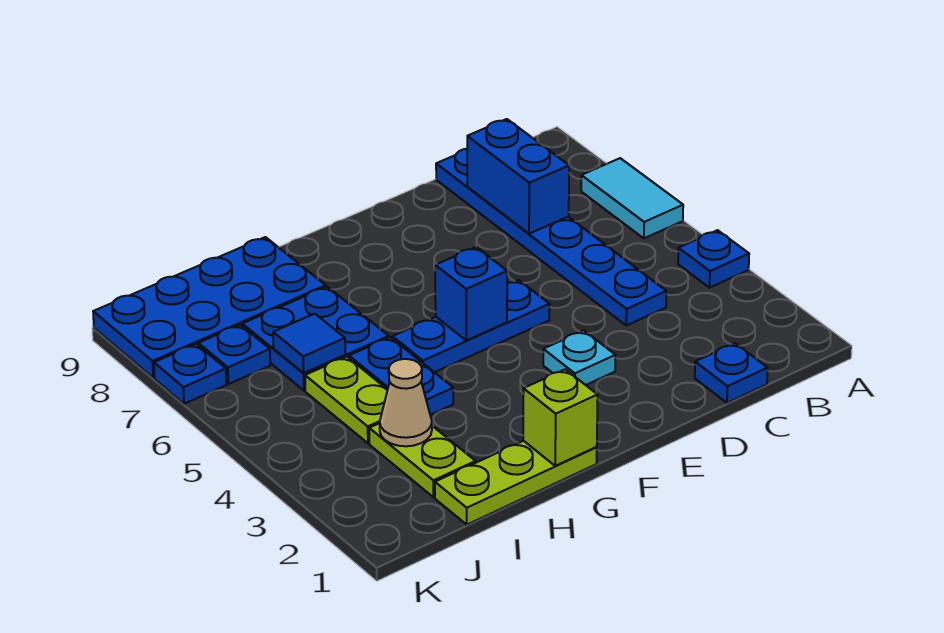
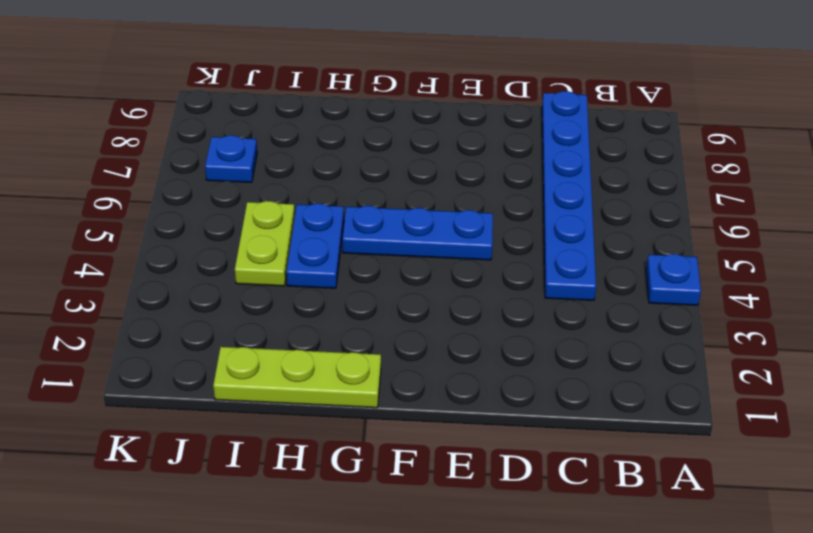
none -> cyan 1x2 tile [581,158,683,238]
none -> blue 1x1 plate [695,343,768,403]
none -> cyan 1x1 plate [543,331,615,385]

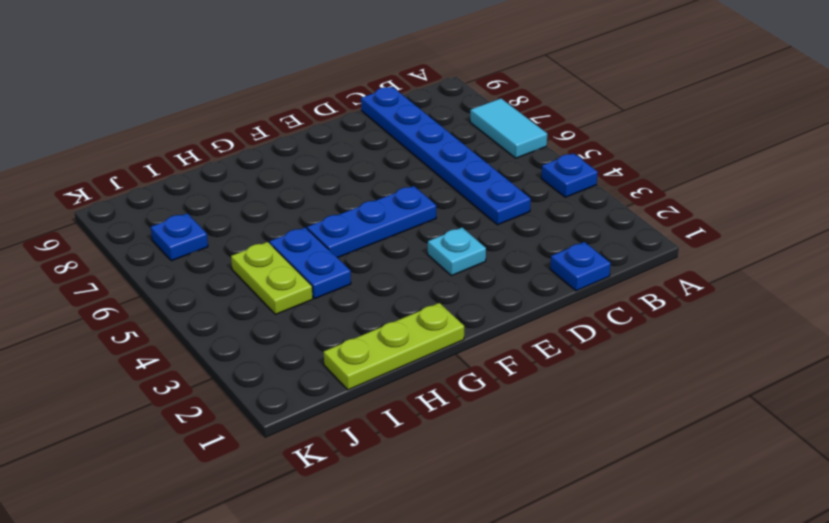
none -> blue 2x2 plate [242,287,389,390]
none -> blue 2x4 plate [93,237,326,378]
none -> lime 1x2 plate [369,423,476,497]

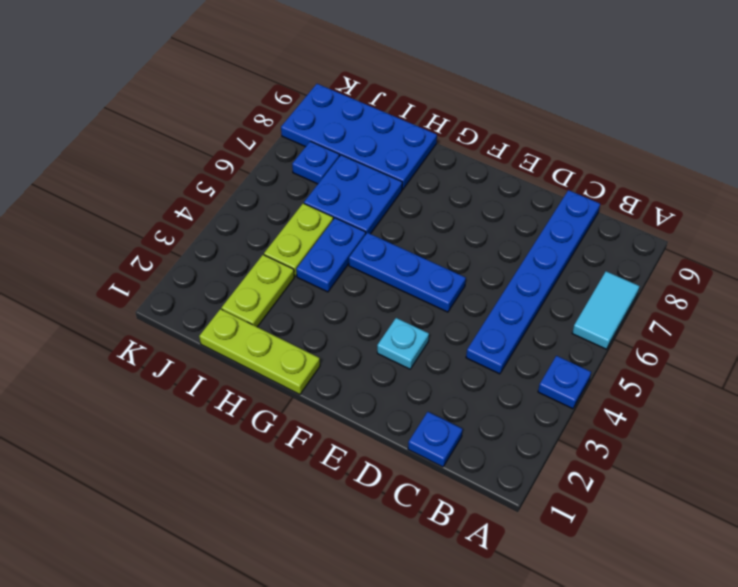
none -> blue 1x1 plate [154,344,226,404]
none -> blue 1x2 brick [467,119,569,234]
none -> blue 1x1 brick [435,247,507,340]

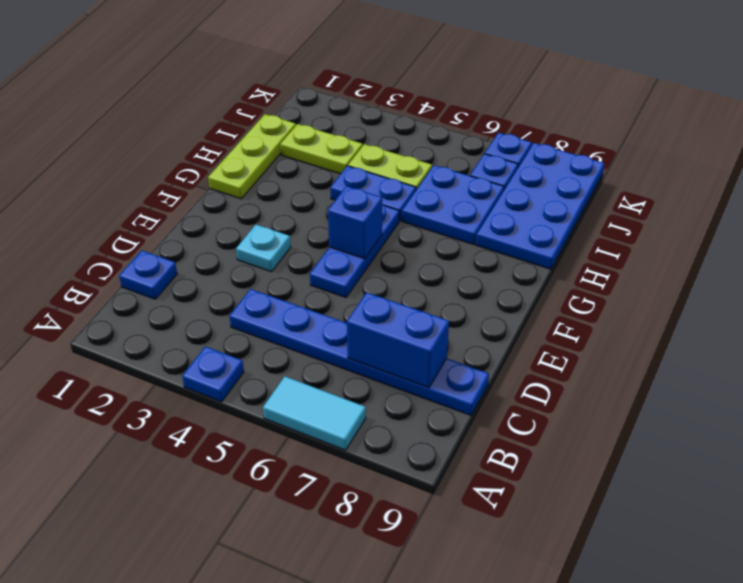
none -> lime 1x1 brick [523,369,598,466]
none -> tan 1x1 cone [380,359,432,446]
none -> blue 1x1 tile [273,314,345,373]

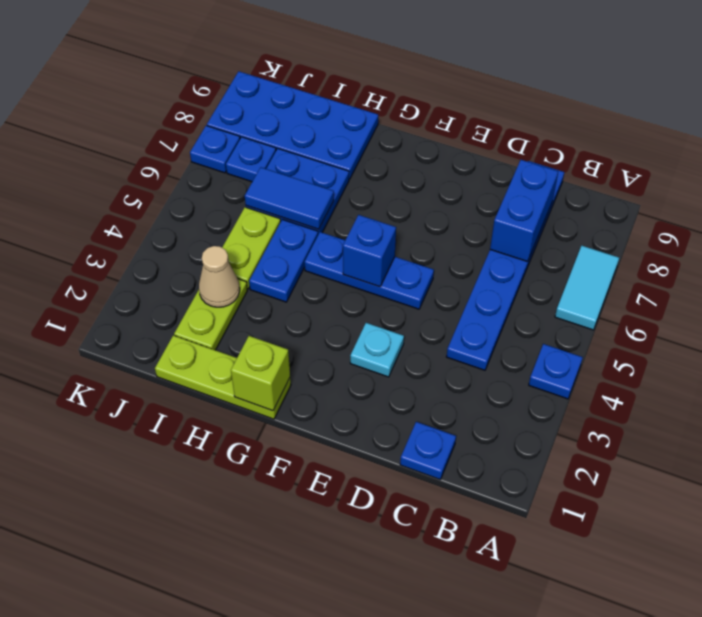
blue 1x2 tile [245,167,334,229] -> blue 1x1 tile [273,314,345,373]

